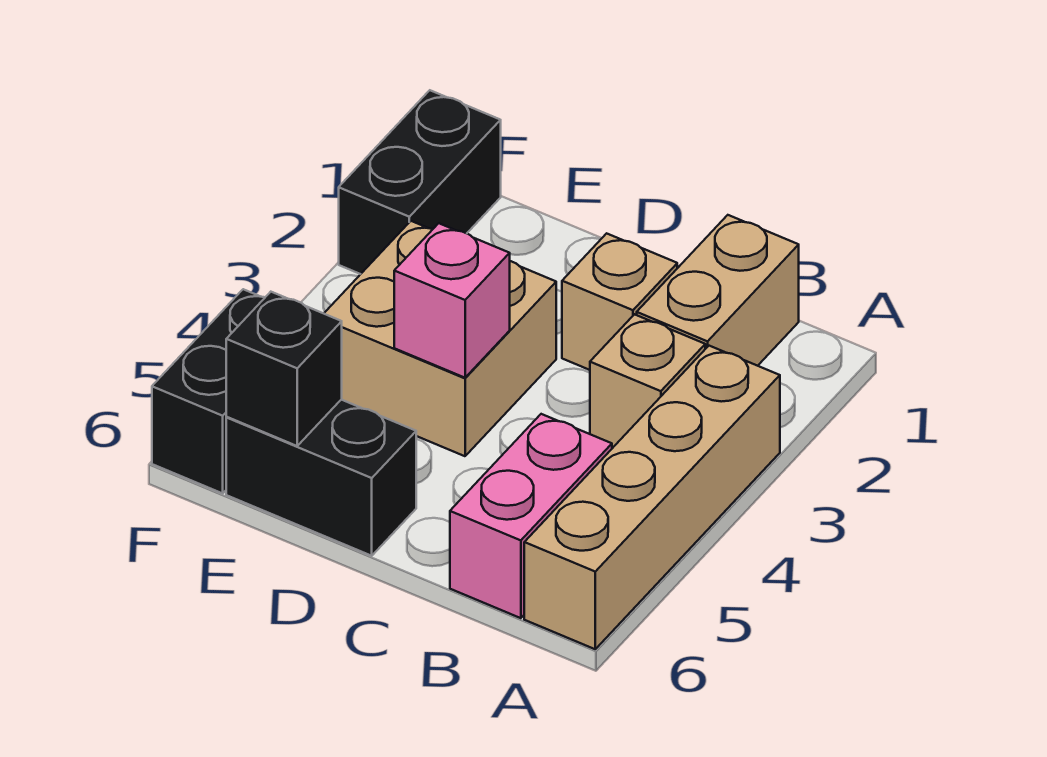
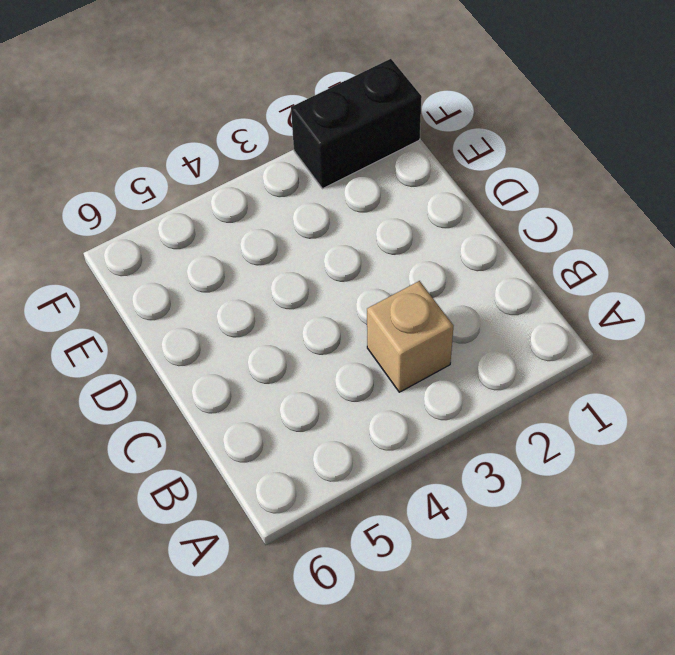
none -> tan 1x4 brick [524,346,780,649]
none -> tan 1x2 brick [637,215,799,366]

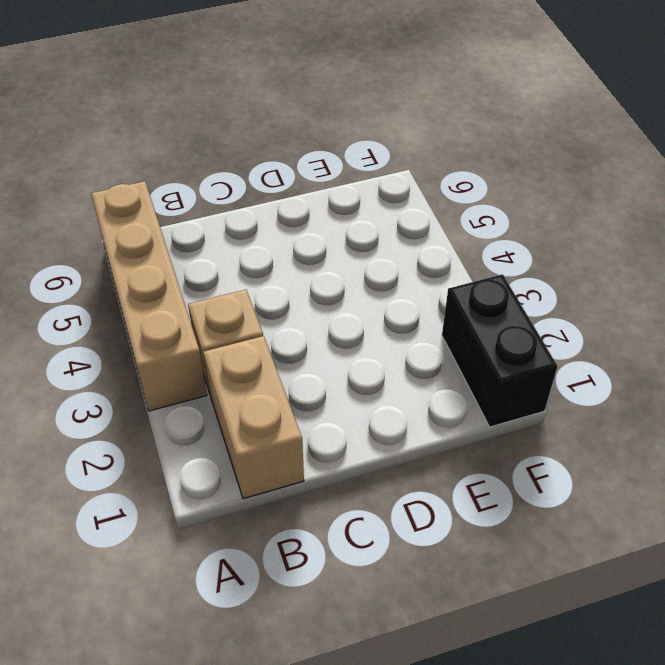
none -> pink 1x2 brick [450,414,612,618]
none -> tan 1x1 brick [562,233,677,370]

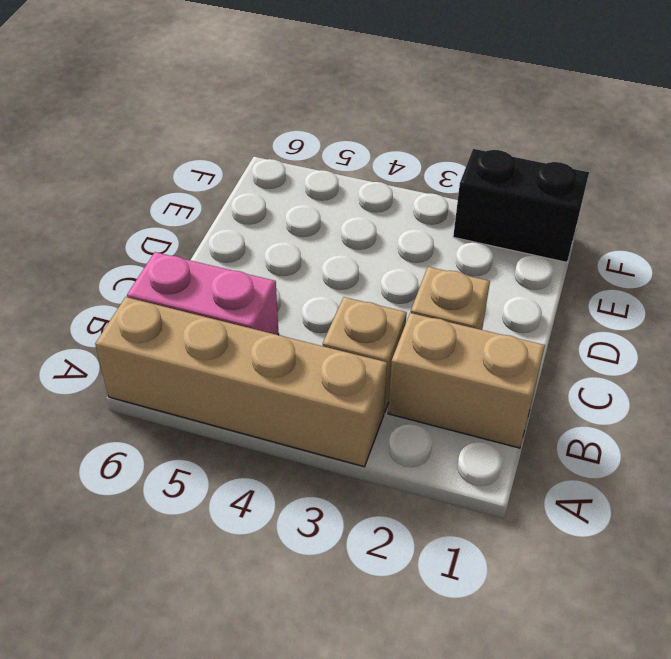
none -> tan 2x2 brick [324,221,556,456]
none -> black 1x2 brick [226,400,416,556]

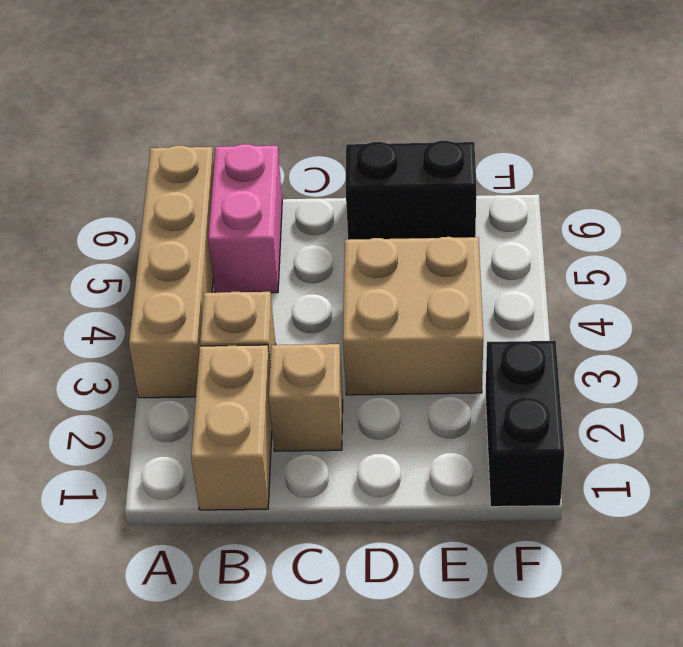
none -> black 1x2 brick [152,289,265,493]
none -> pink 1x1 brick [394,223,510,378]

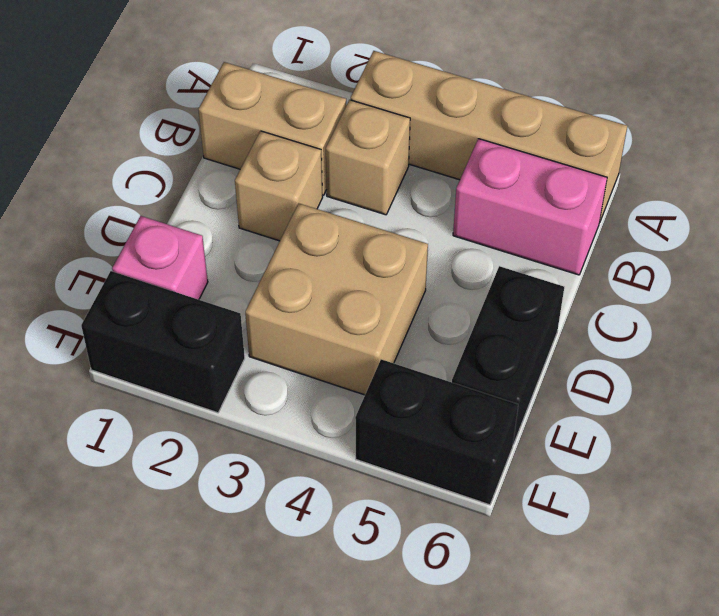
pink 1x1 brick [112,216,208,300] -> pink 1x1 brick moved to [394,223,510,378]
none -> black 1x1 brick [226,292,342,446]

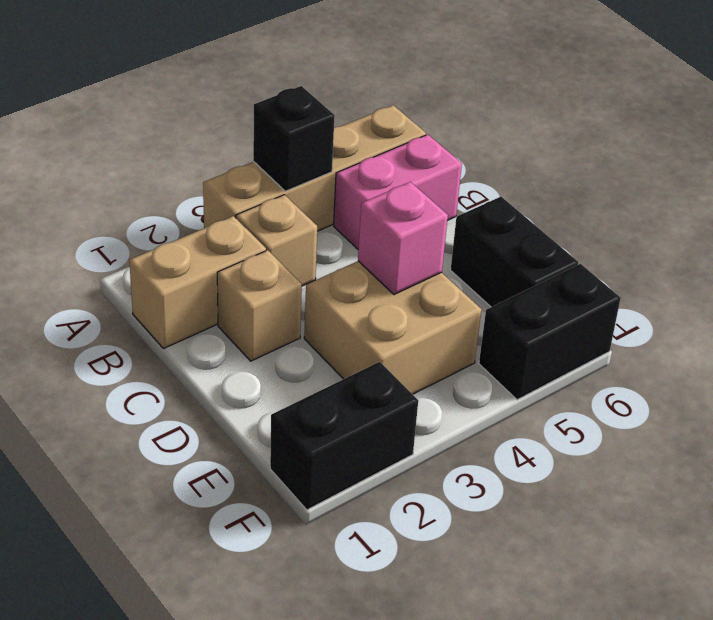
black 1x1 brick [253,86,335,191] -> black 1x1 brick moved to [226,292,342,446]

